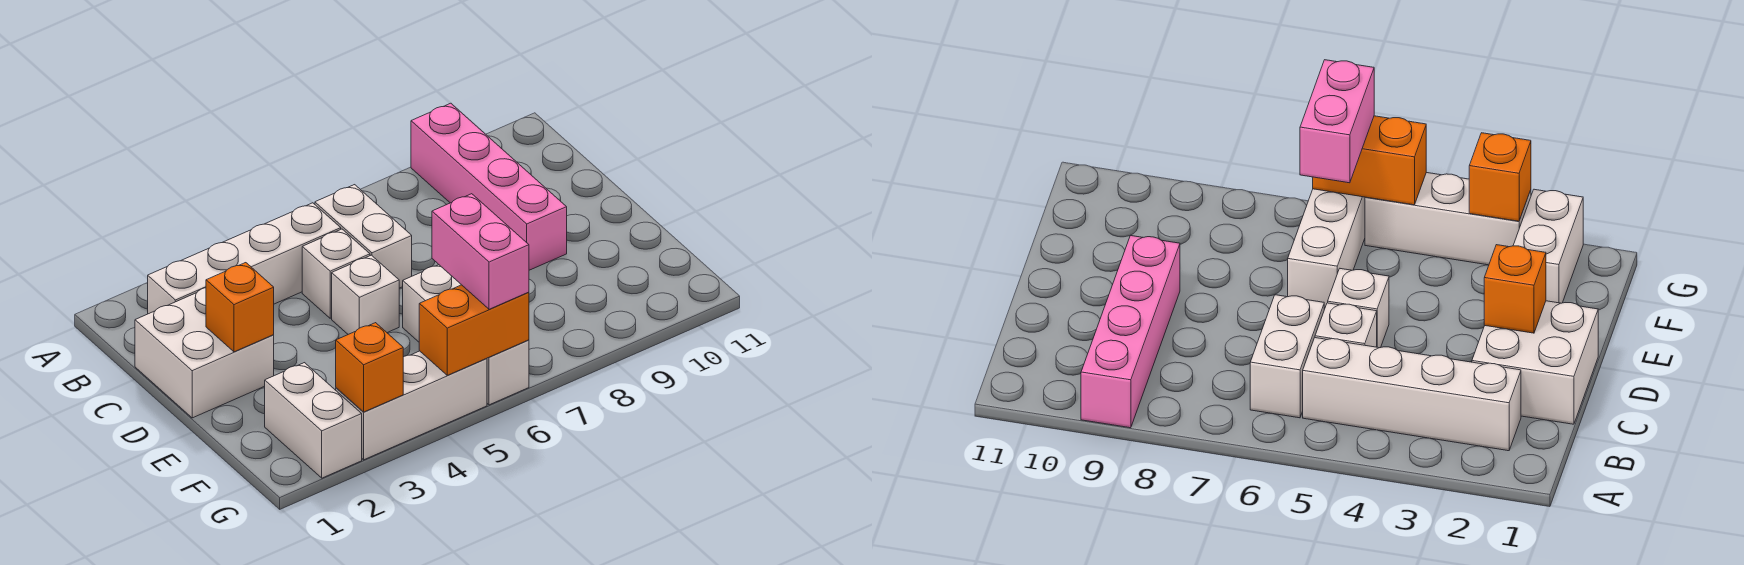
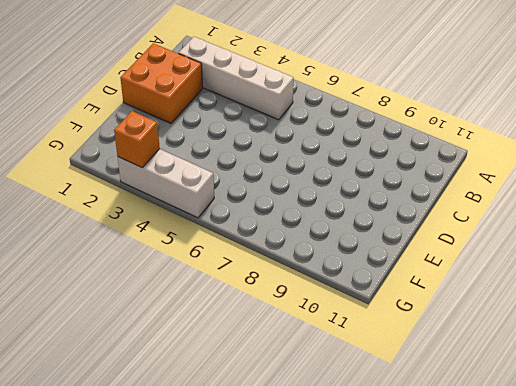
orange 2x2 brick [120,43,203,123] -> white 2x2 brick [135,288,274,418]
none -> pink 1x4 brick [411,103,567,270]
none -> white 1x2 brick [315,185,412,288]
none -> white 1x1 brick [302,229,370,318]

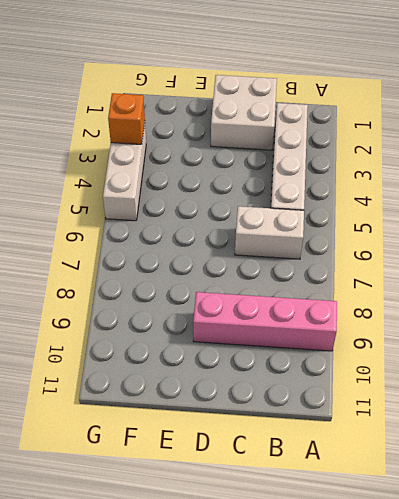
none -> white 1x1 brick [302,229,370,318]
none -> white 1x1 brick [332,255,399,334]
none -> white 1x3 brick [403,265,529,405]

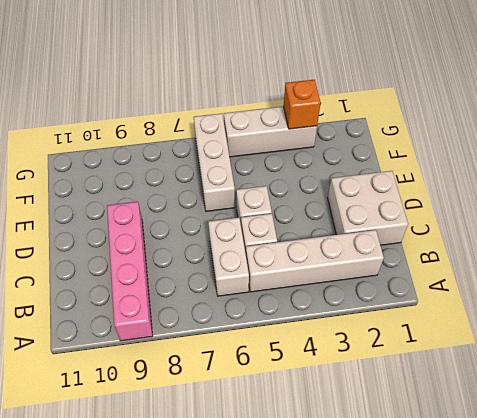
none -> white 1x2 brick [265,363,362,478]
none -> orange 1x1 brick [206,263,274,352]
none -> orange 1x2 brick [419,285,529,375]

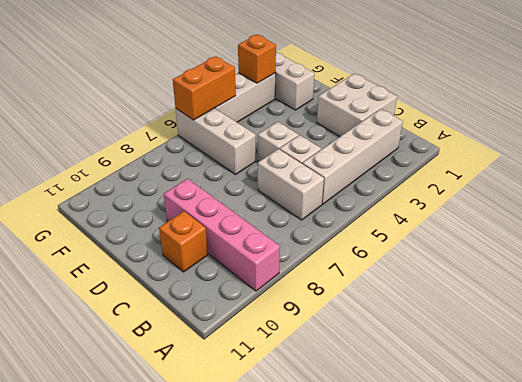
orange 1x1 brick [159,211,208,272] -> orange 1x1 brick moved to [206,263,274,352]
none -> pink 1x2 brick [432,194,529,309]

